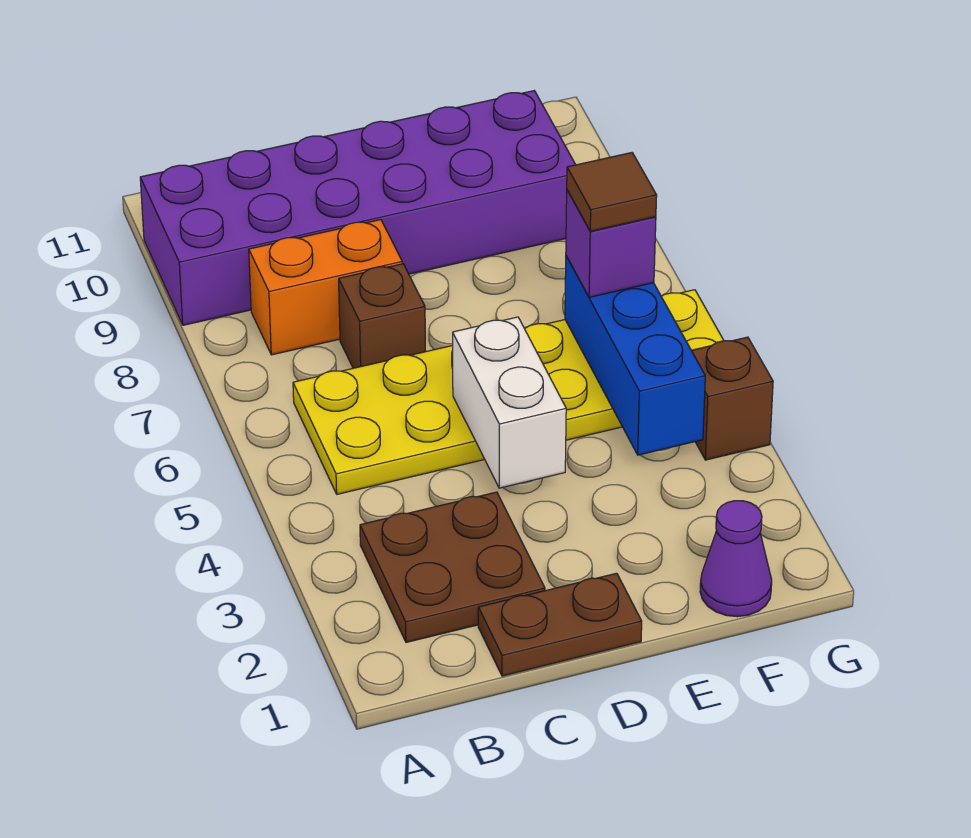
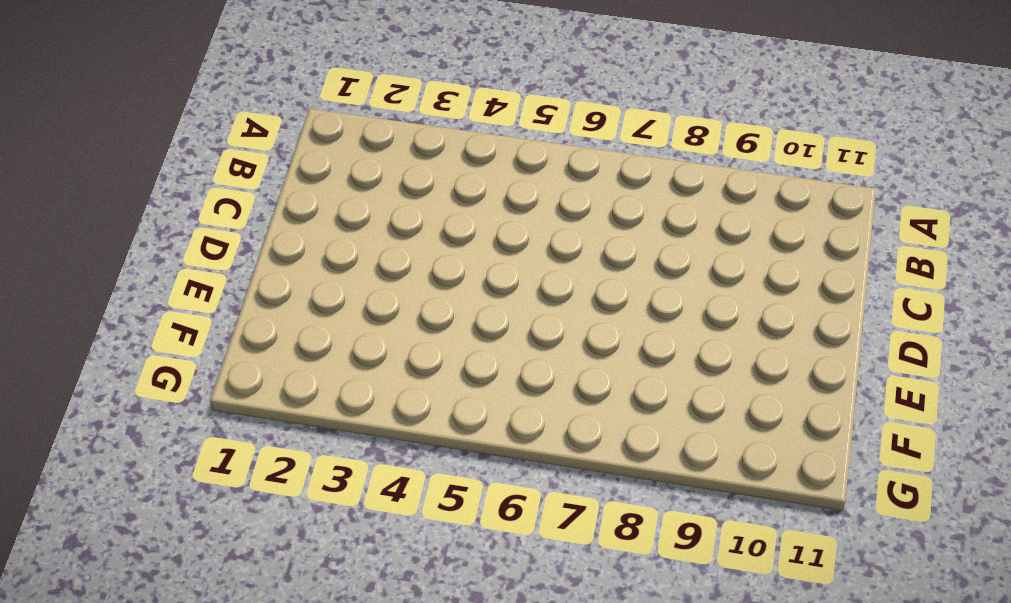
none -> purple 2x6 brick [140,91,576,325]
none -> brown 2x2 plate [360,492,545,642]
none -> yellow 2x6 plate [293,290,724,494]

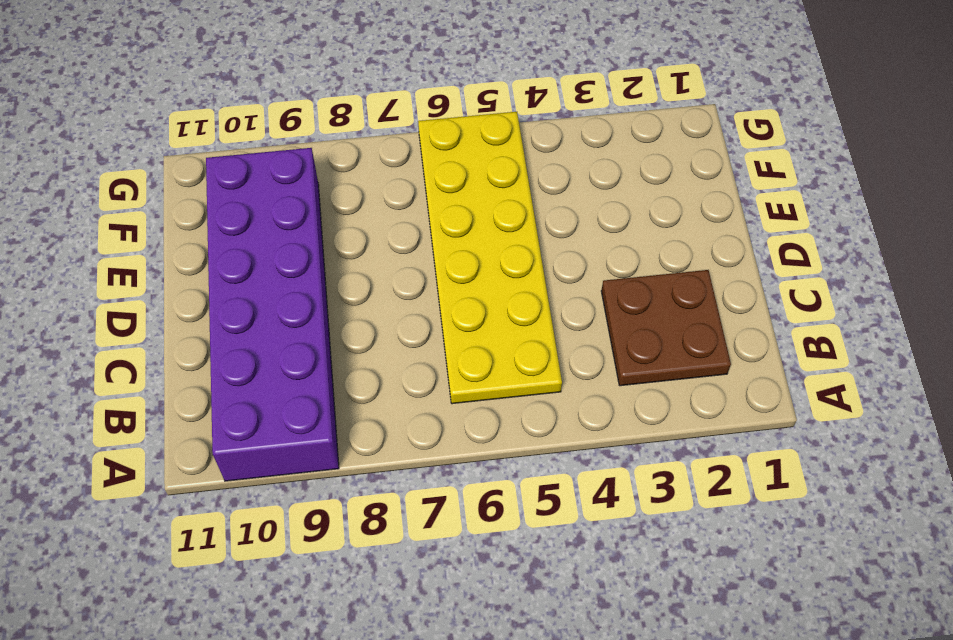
none -> orange 1x2 brick [249,220,402,355]
none -> brown 1x2 plate [478,573,642,676]
none -> brown 1x1 brick [339,264,426,368]

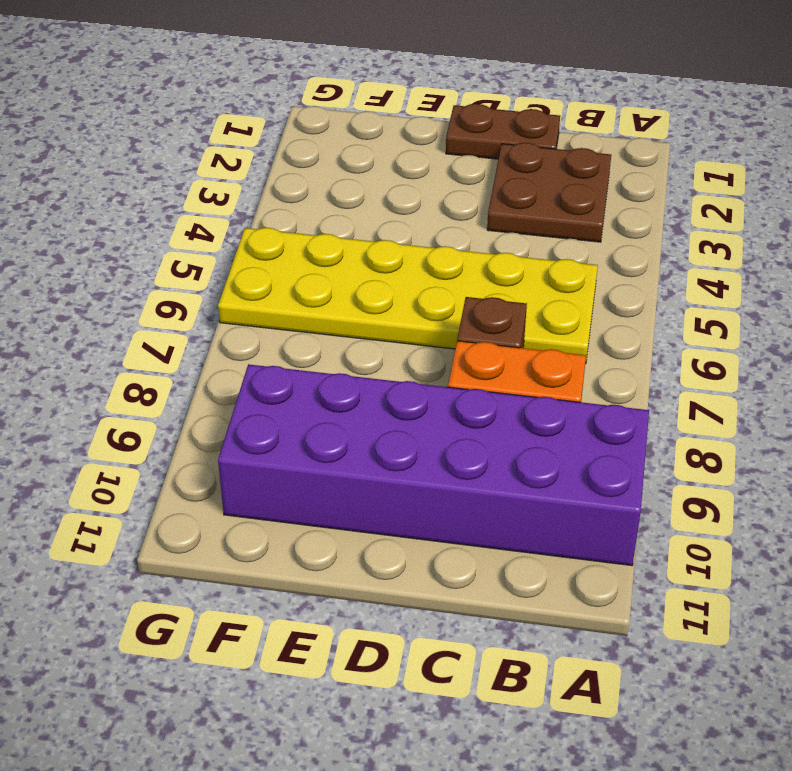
none -> purple 1x1 cone [700,501,772,617]
none -> brown 1x1 brick [692,337,773,460]
none -> white 1x2 brick [453,317,566,488]

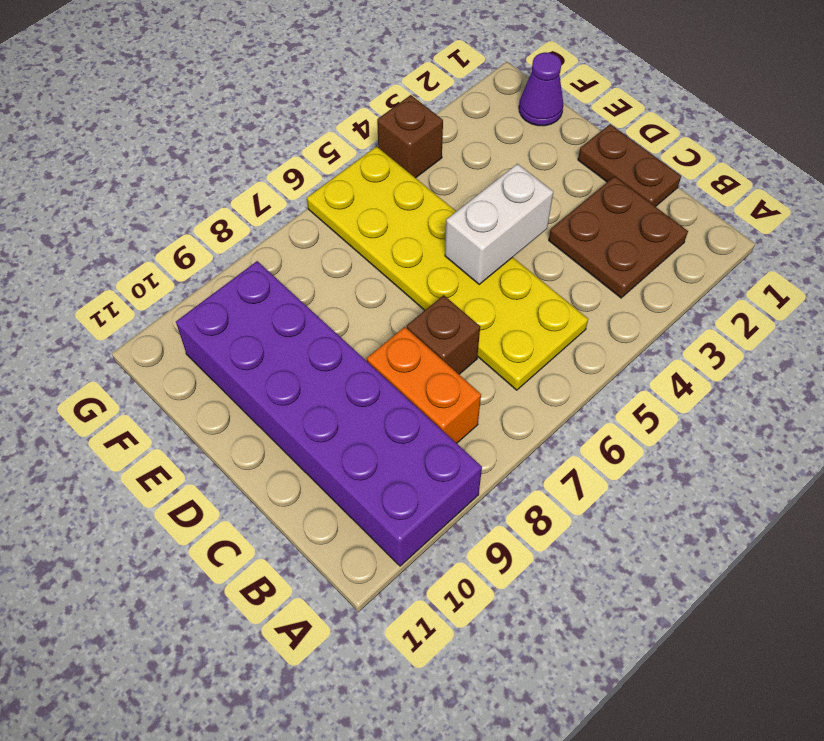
none -> blue 1x3 brick [565,256,705,455]
none -> purple 1x1 brick [566,190,656,297]
none -> brown 1x1 tile [567,153,657,231]

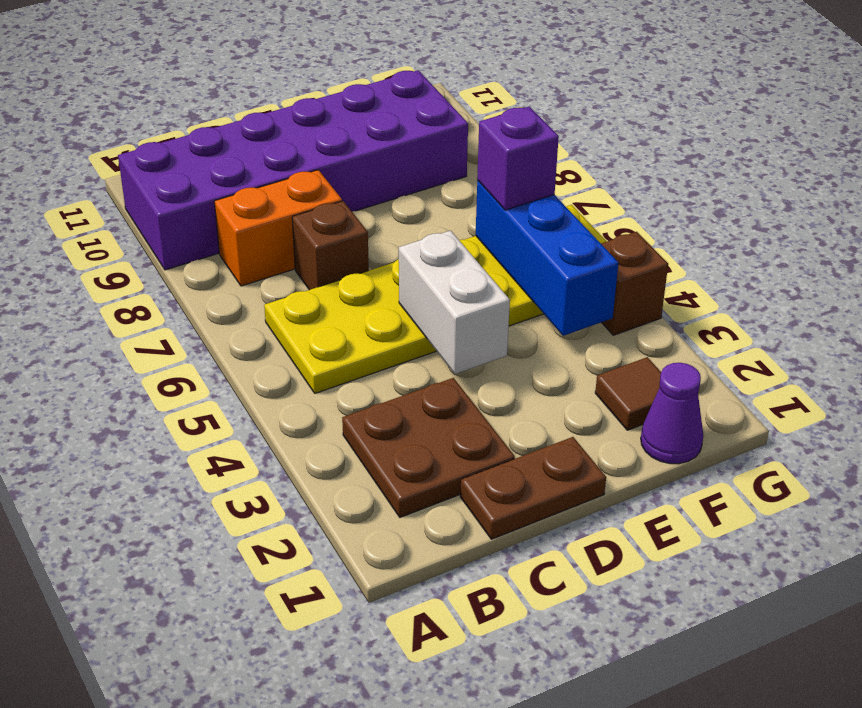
brown 1x1 tile [595,357,661,430] -> brown 1x1 tile moved to [567,153,657,231]

